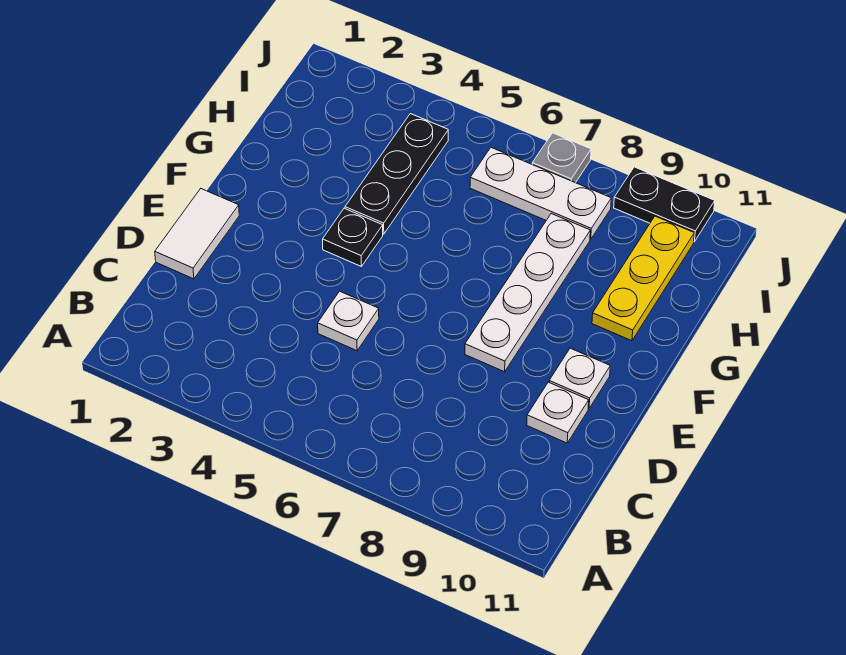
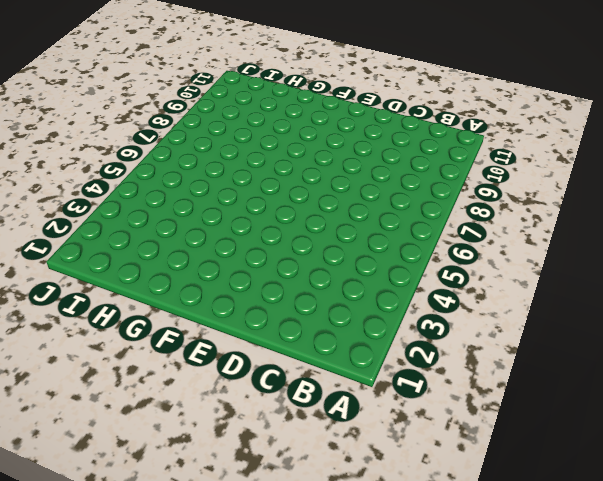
none -> white 1x2 tile [155,189,239,279]
none -> white 1x1 plate [318,291,379,351]

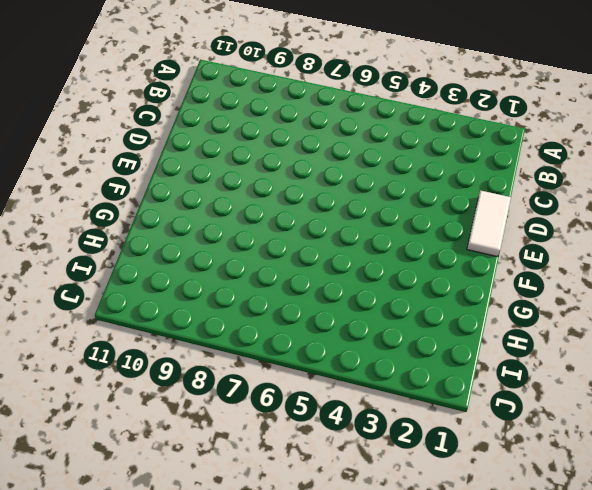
none -> white 1x1 plate [318,291,379,351]
none -> white 1x1 plate [527,382,589,443]

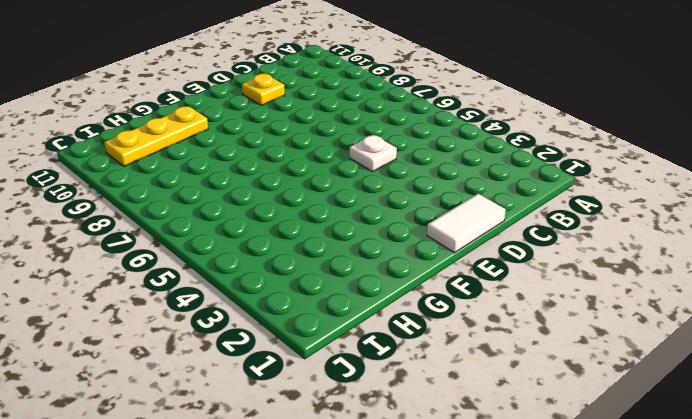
yellow 1x1 plate [242,74,285,105] -> white 1x1 plate [527,382,589,443]
none -> white 1x4 plate [465,214,590,372]
none -> white 1x1 plate [549,348,610,409]

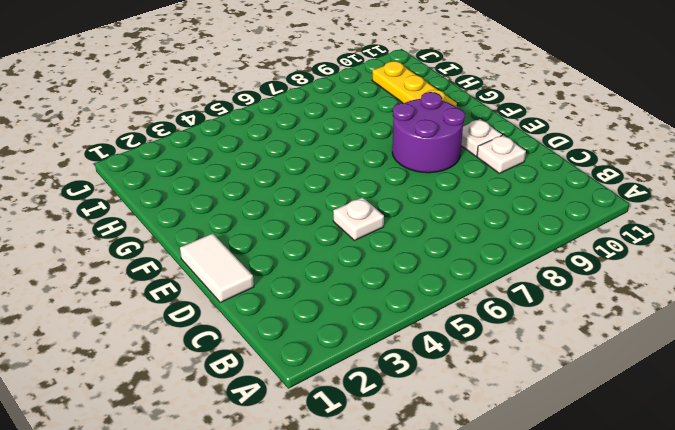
purple 2x2 round brick [392,92,465,173] -> white 1x4 plate [465,214,590,372]
none -> black 1x1 plate [323,208,383,267]
none -> black 1x3 plate [345,114,448,234]

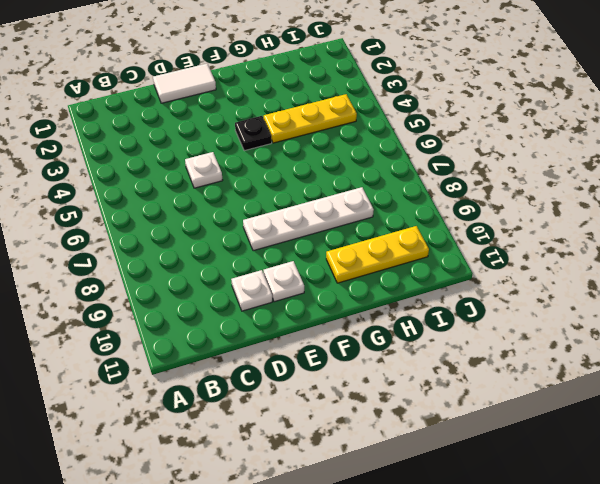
yellow 1x3 plate [264,94,357,143] -> black 1x3 plate [345,114,448,234]
none -> white 1x3 plate [470,148,611,239]
none -> grey 1x1 plate [532,133,591,183]

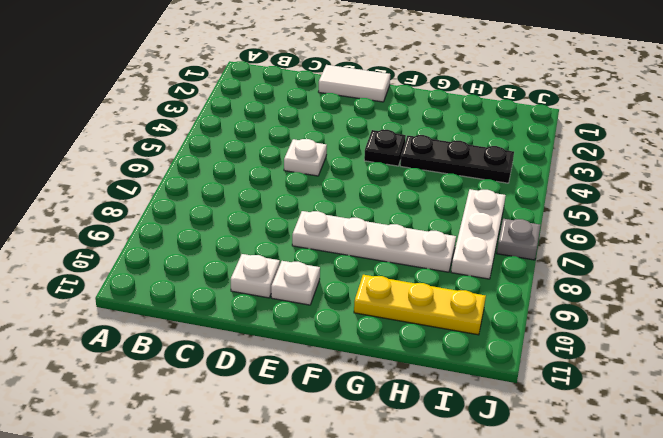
none -> black 1x2 plate [614,167,715,242]

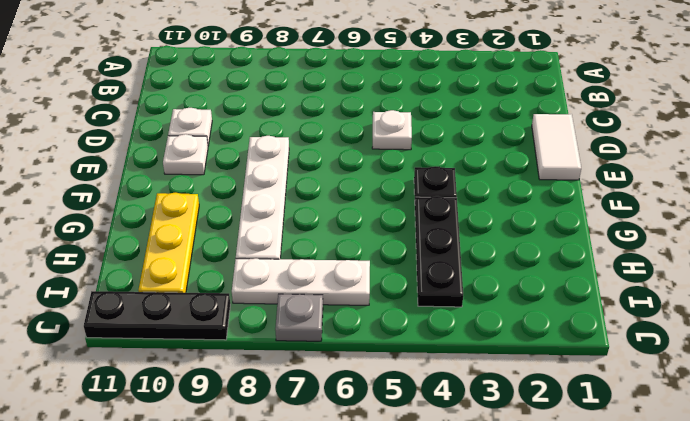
black 1x3 plate [84,291,230,340] -> black 1x2 plate [614,167,715,242]

